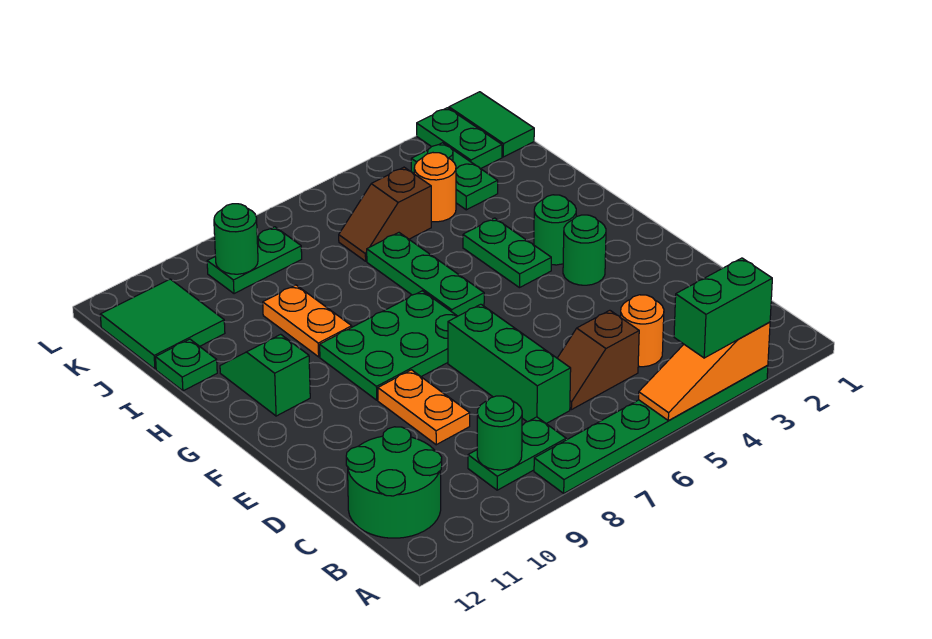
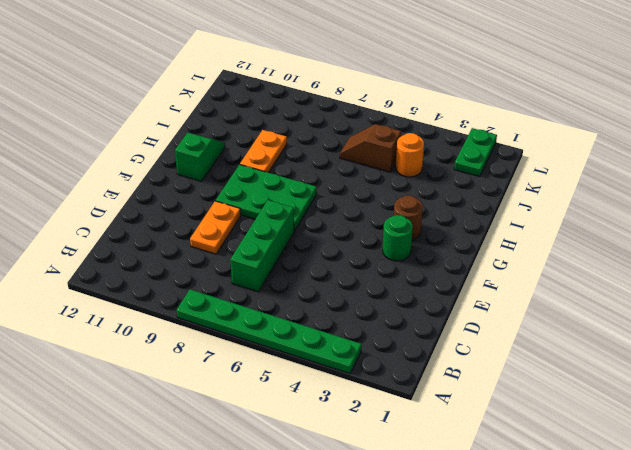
brown 1x1 round brick [394,196,423,240] -> green 1x1 round brick [534,195,576,265]
none -> green 1x2 plate [468,417,566,490]
none -> green 2x2 round brick [346,427,442,538]
none -> orange 1x1 round brick [621,295,664,367]

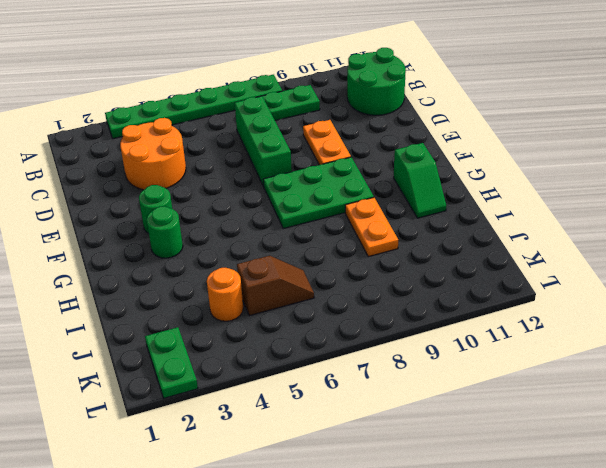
orange 2x2 round brick [120,118,186,190] -> orange 1x1 round brick [621,295,664,367]
none -> brown 1x2 slope [557,310,639,410]
none -> green 1x2 plate [463,218,551,288]
none -> green 1x3 plate [367,233,484,316]

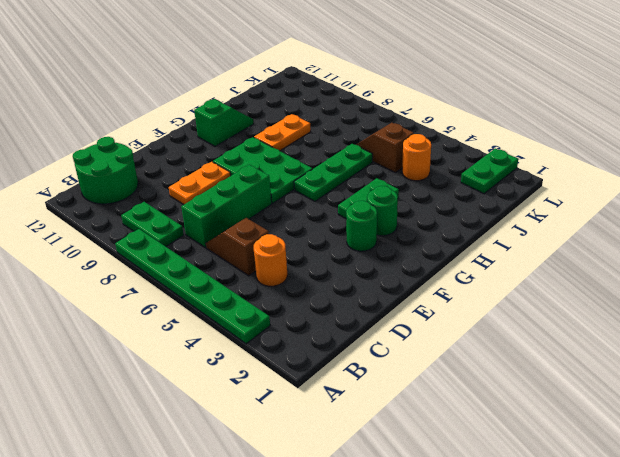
none -> green 1x1 plate [156,339,217,391]
none -> green 1x2 plate [411,143,498,210]
none -> green 2x2 tile [100,279,225,369]

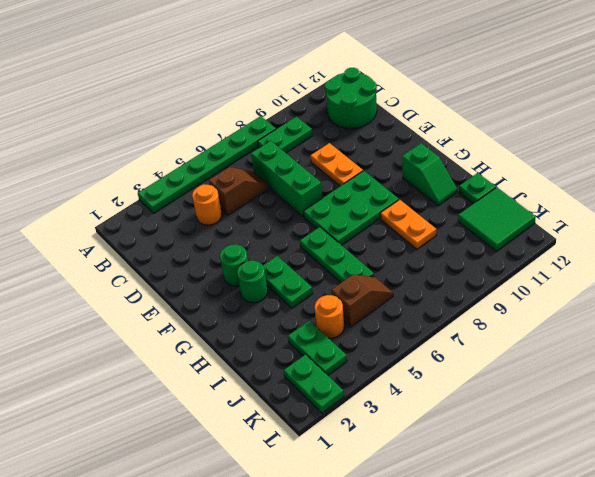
none -> green 1x2 tile [449,92,534,157]
none -> green 1x2 plate [207,227,302,294]
none -> orange 1x3 slope [639,322,770,421]

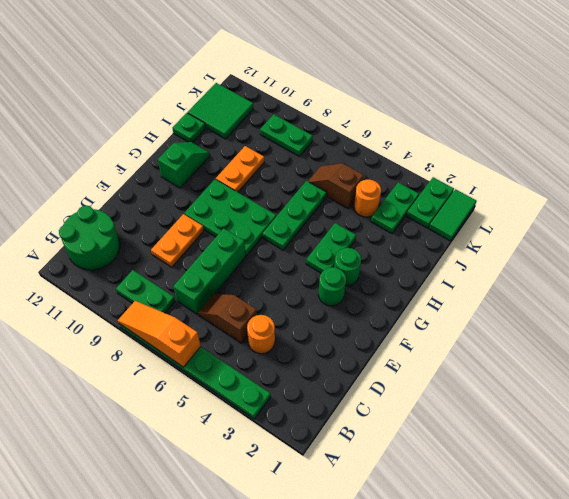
orange 1x3 slope [118,301,201,367] -> orange 1x3 slope moved to [639,322,770,421]
none -> green 1x1 round brick [477,396,522,470]
none -> green 1x1 round brick [214,204,258,274]
none -> green 1x2 brick [674,258,772,358]

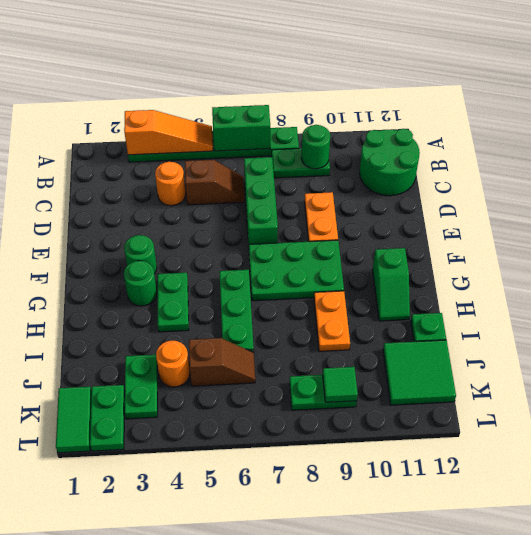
green 1x2 brick [212,105,270,151] -> green 1x2 brick moved to [674,258,772,358]
green 1x1 tile [323,367,358,402] -> green 1x1 round brick [214,204,258,274]

